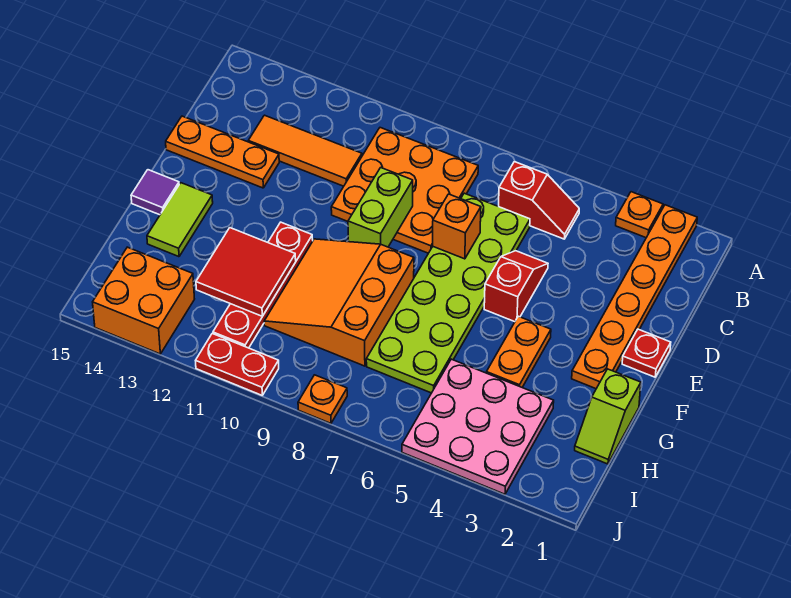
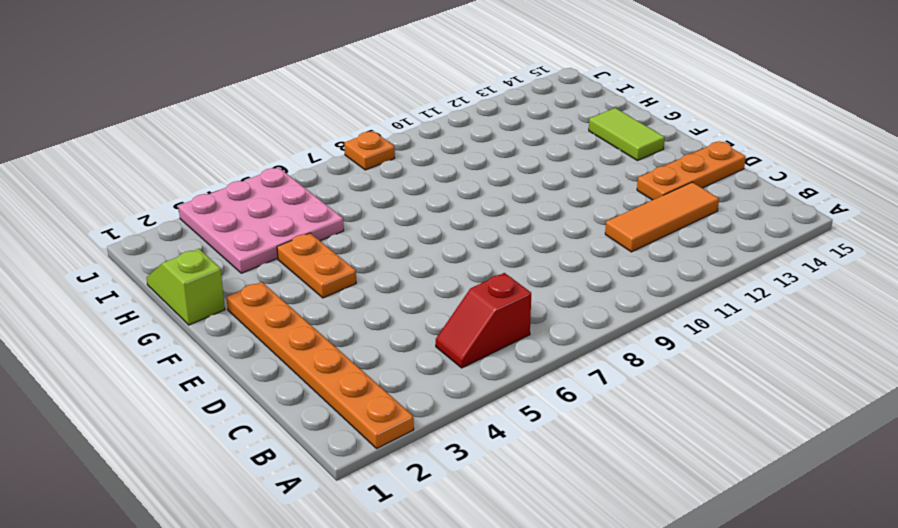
none -> orange 1x1 plate [616,192,663,238]
none -> orange 3x3 plate [331,128,478,253]
none -> lime 2x6 plate [366,193,530,393]

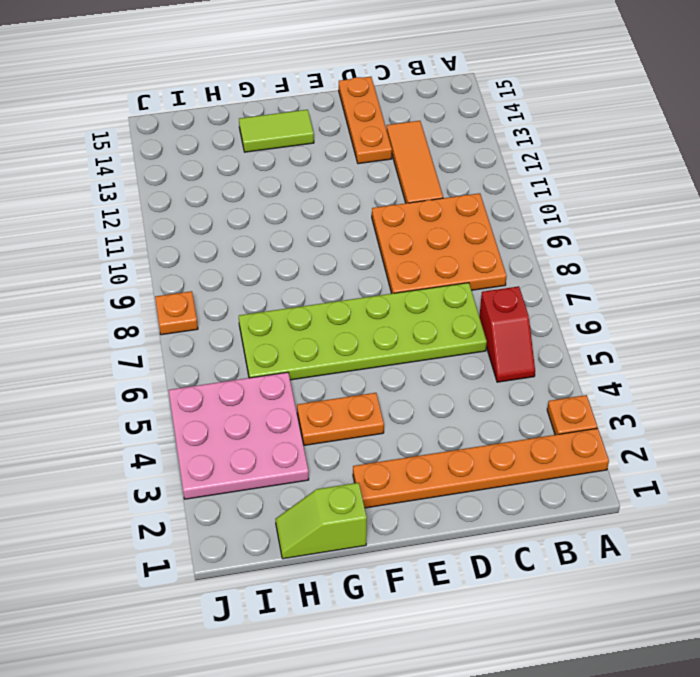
none -> red 1x2 slope [484,251,548,322]
none -> red 1x1 plate [622,329,671,377]
none -> orange 3x3 slope [264,239,414,366]

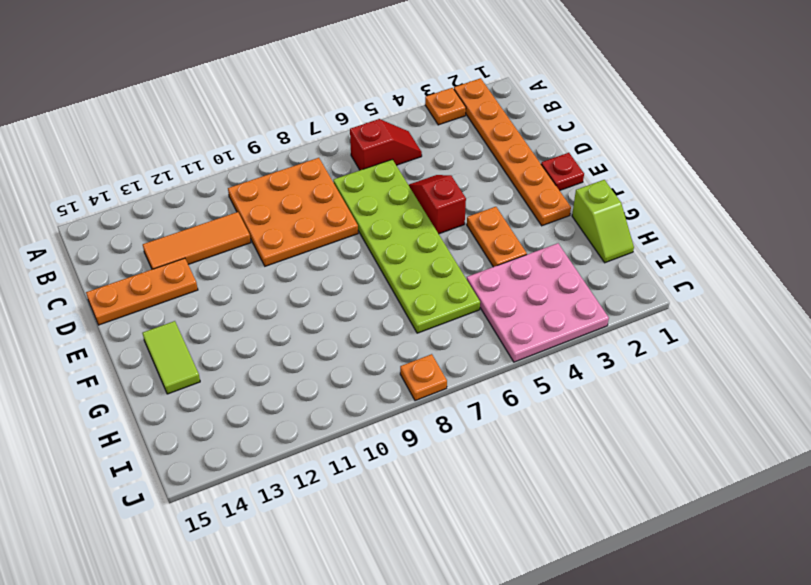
none -> orange 3x3 slope [264,239,414,366]
none -> red 1x4 plate [213,222,313,348]
none -> purple 1x1 tile [131,170,179,215]

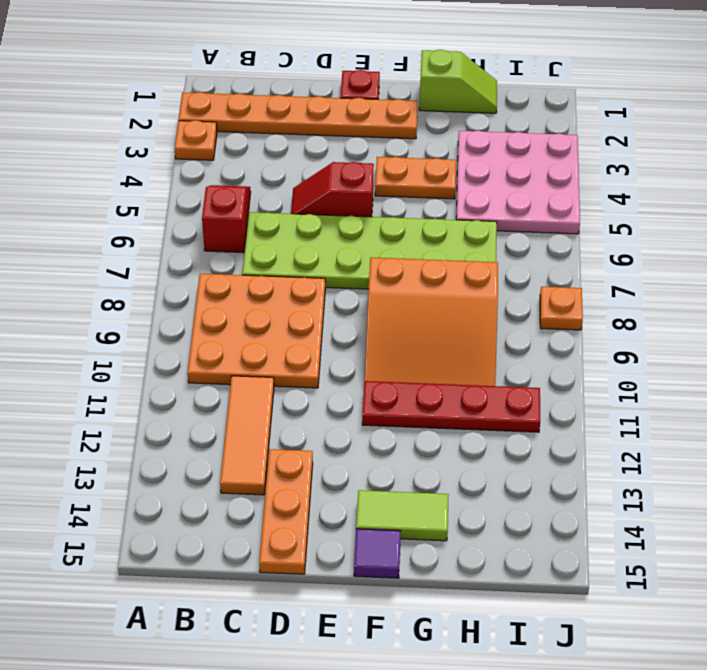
none -> orange 2x2 brick [93,247,194,354]
none -> red 1x2 plate [196,334,279,395]
none -> orange 1x1 brick [433,194,481,259]

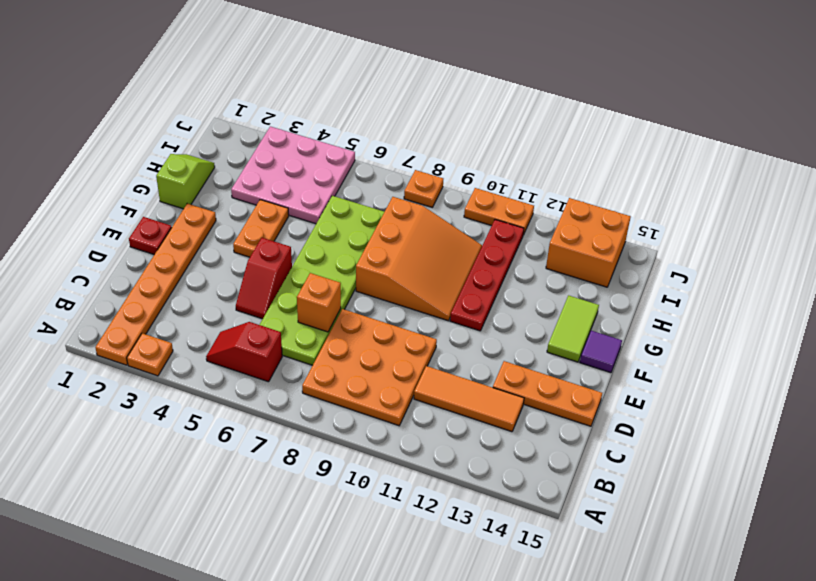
orange 1x2 plate [464,188,534,235] -> red 1x2 plate [196,334,279,395]
none -> lime 1x2 brick [348,168,413,247]
none -> red 2x2 tile [196,228,296,316]

